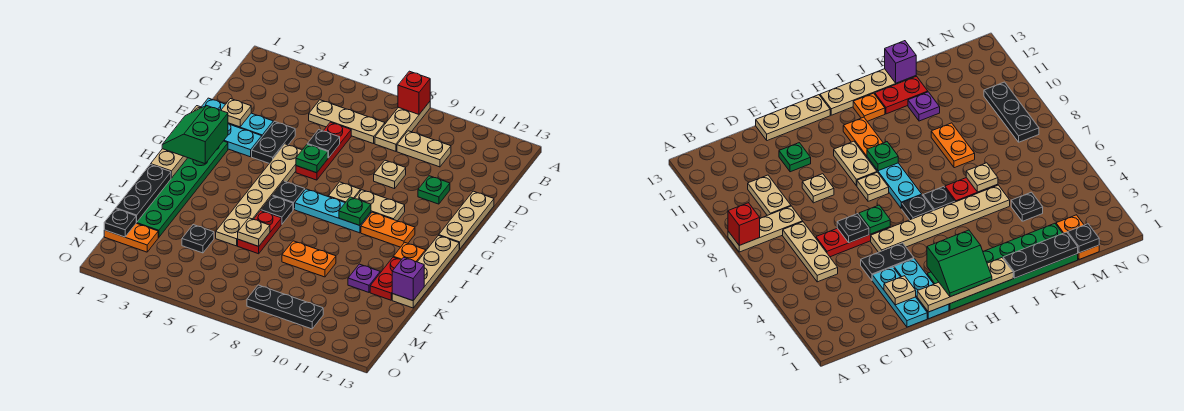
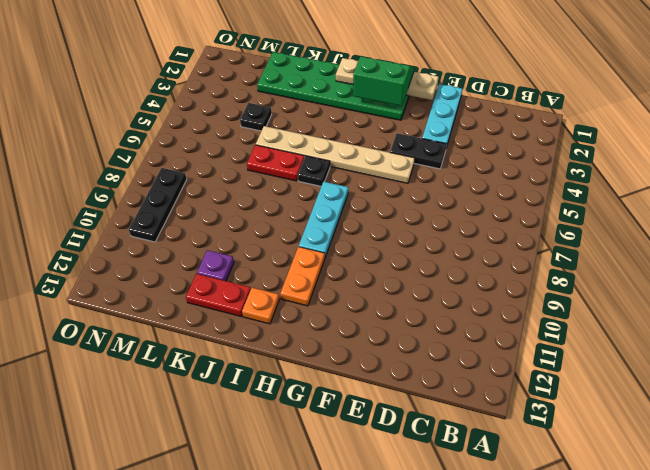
none -> tan 1x3 plate [375,102,430,151]
none -> tan 1x3 plate [309,100,385,144]
none -> tan 1x2 plate [397,131,451,167]
none -> red 1x3 plate [296,122,351,180]

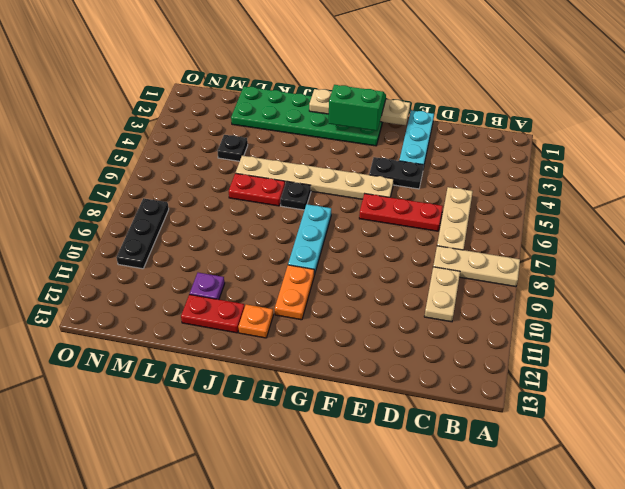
none -> tan 1x1 plate [374,160,406,189]
none -> green 1x1 plate [418,176,450,204]
none -> tan 1x3 plate [439,191,494,249]
none -> cyan 1x3 plate [224,124,262,157]

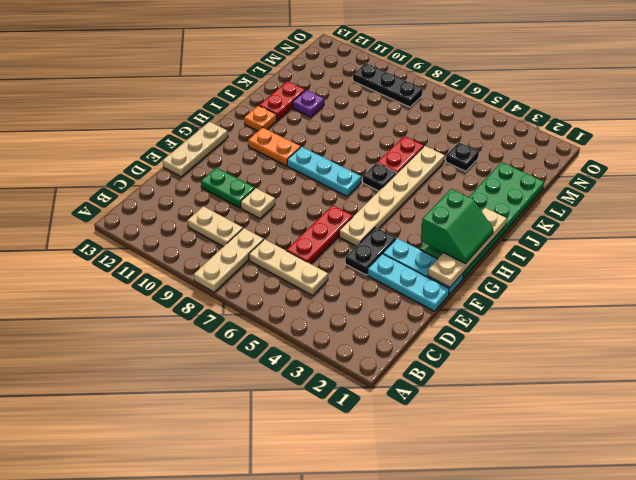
green 1x2 plate [201,167,255,208] -> green 1x1 plate [418,176,450,204]
none -> tan 1x1 plate [328,182,360,203]
none -> tan 1x2 plate [355,190,405,221]
none -> black 1x1 plate [273,181,305,210]
none -> tan 1x4 plate [392,235,459,308]

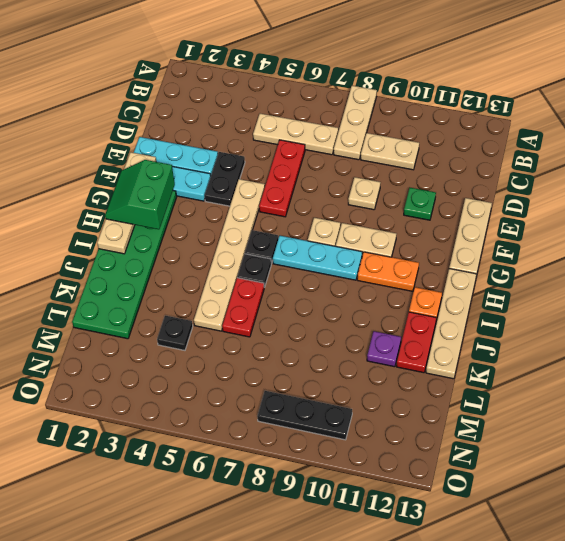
none -> orange 1x2 plate [282,241,336,277]
none -> orange 1x2 plate [104,223,158,252]
none -> red 1x1 brick [398,71,430,114]
none -> tan 1x1 plate [221,99,251,127]

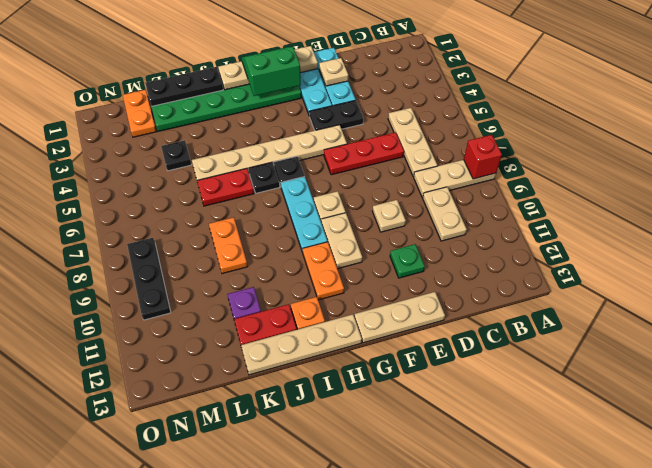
none -> black 1x1 plate [308,130,340,158]
none -> green 1x1 plate [296,144,328,173]
none -> green 1x1 plate [339,197,371,226]
none -> tan 1x1 plate [238,218,270,246]

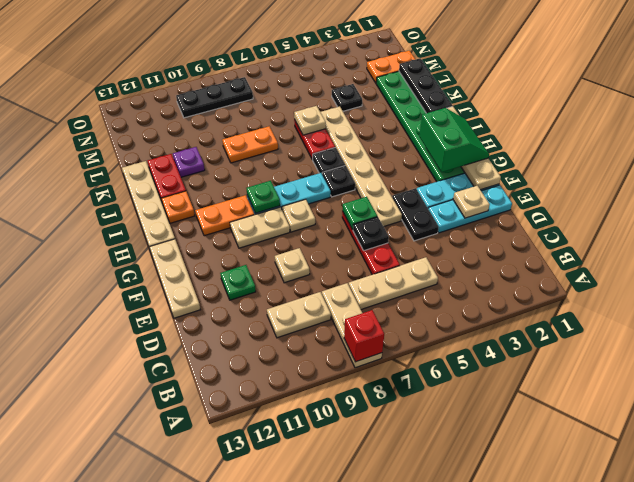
none -> purple 1x1 brick [392,257,424,301]
none -> black 1x1 plate [104,209,137,237]

